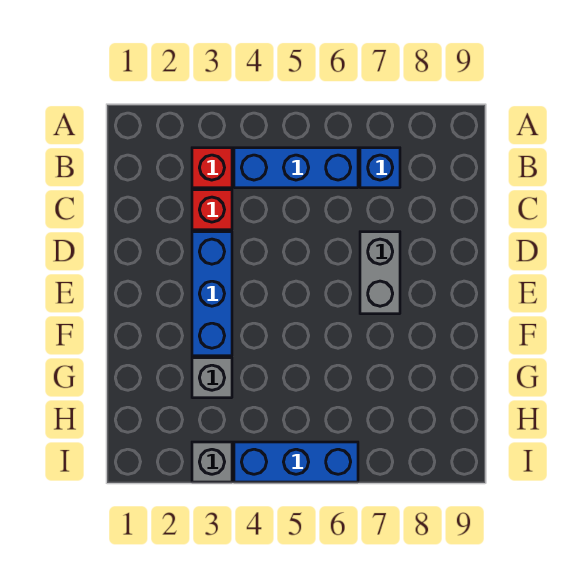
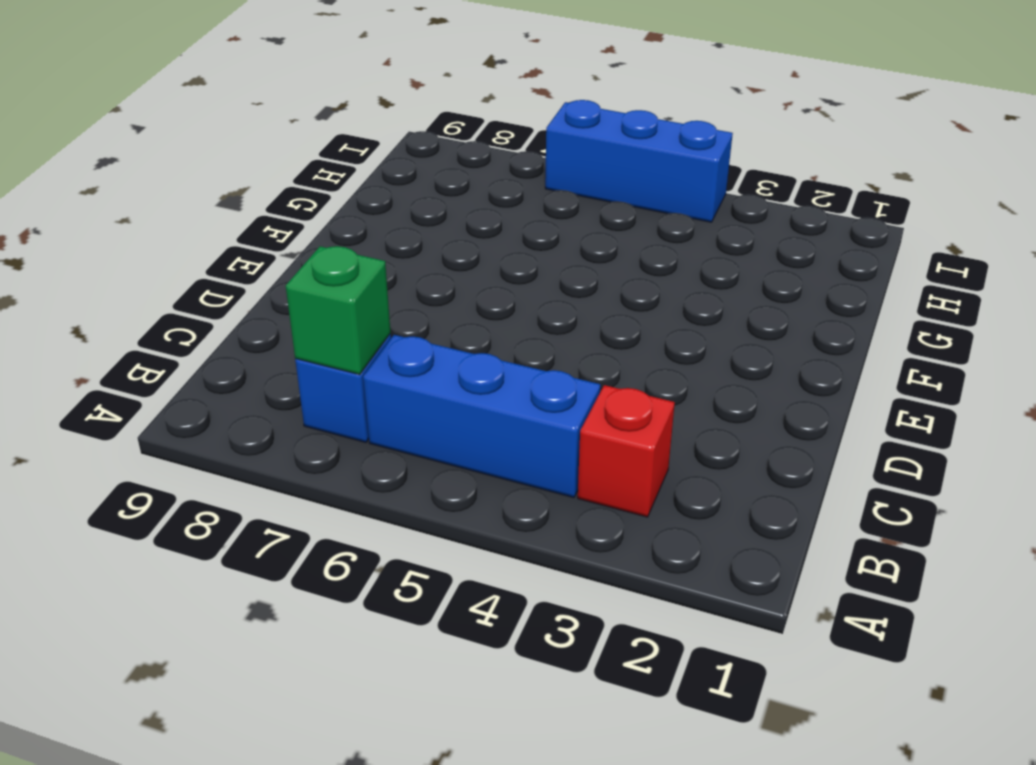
green 1x1 brick [286,246,391,374] -> none
none -> red 1x1 brick [192,190,232,230]
none -> blue 1x3 brick [192,232,232,356]

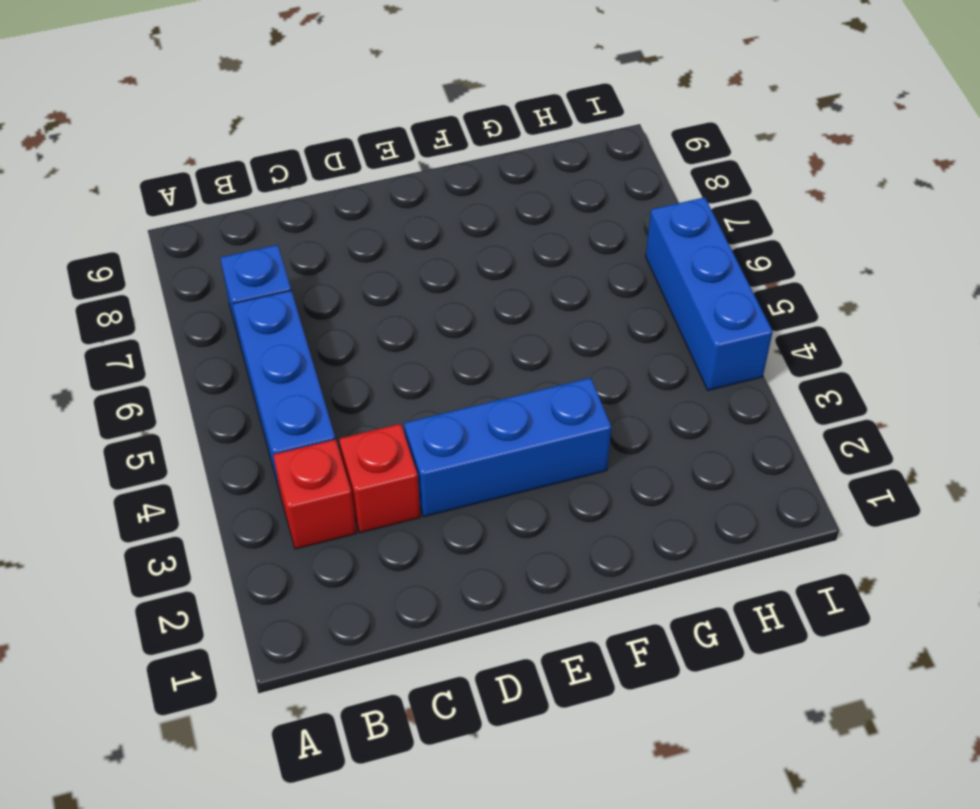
none -> grey 1x2 brick [360,232,400,314]
none -> grey 1x1 brick [192,358,232,398]

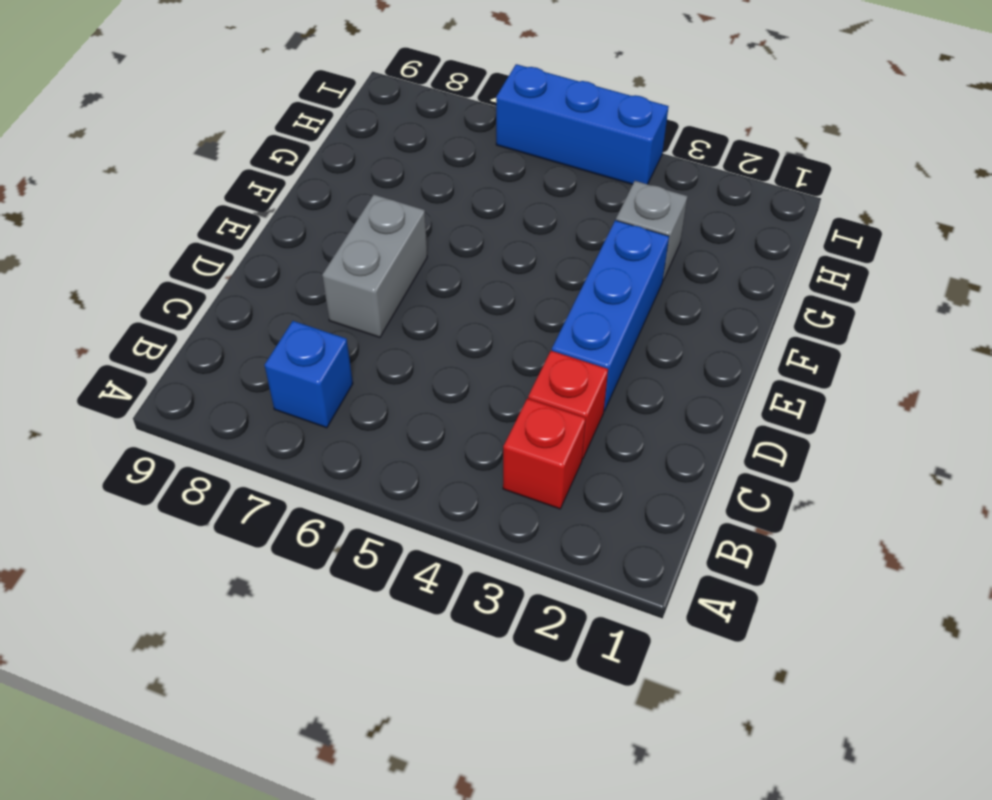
none -> blue 1x3 brick [234,148,358,188]
none -> grey 1x1 brick [192,442,232,482]

